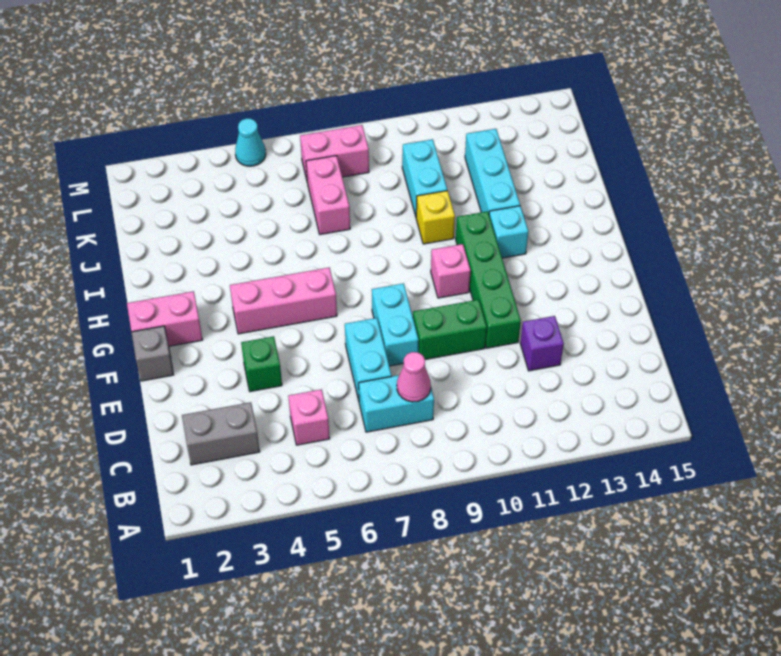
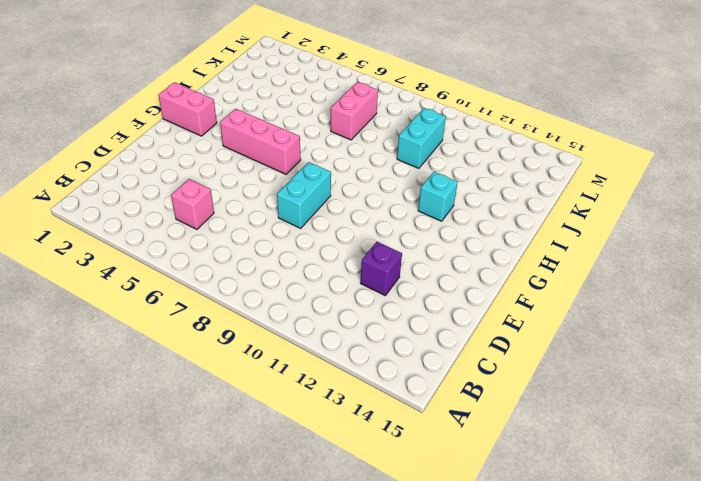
none -> grey 1x2 brick [182,402,260,465]
none -> cyan 1x2 brick [359,375,434,432]
none -> cyan 1x2 brick [345,318,392,400]

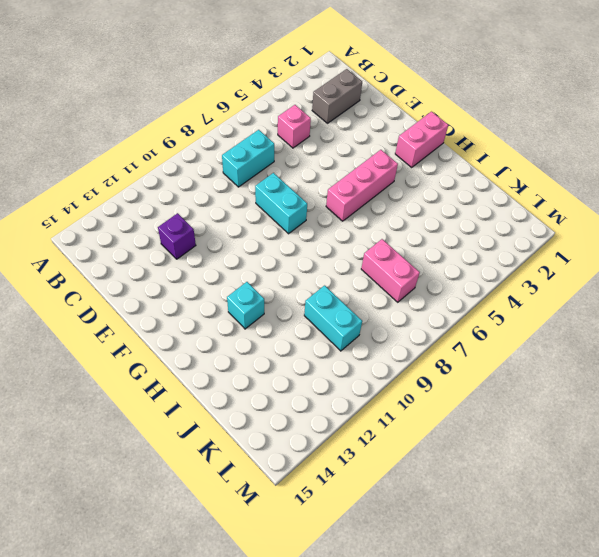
none -> cyan 1x2 brick [345,318,392,400]
none -> green 1x1 brick [241,336,282,392]
none -> green 1x2 brick [413,300,487,359]

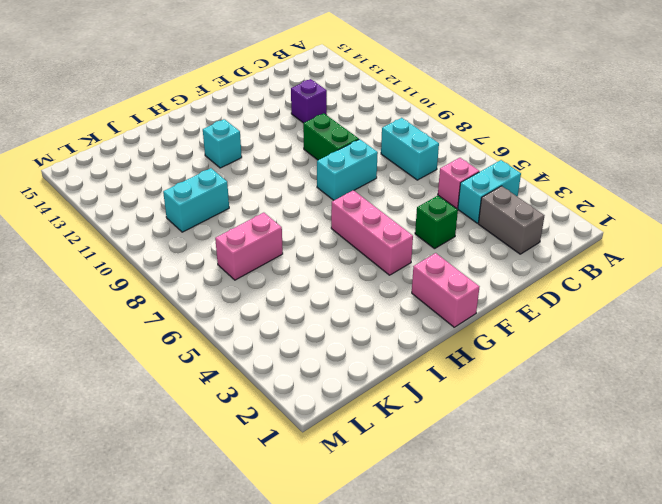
cyan 1x2 brick [458,160,521,223] -> cyan 1x2 brick moved to [345,318,392,400]
none -> green 1x4 brick [456,211,521,348]
none -> grey 1x1 brick [132,326,174,381]
none -> pink 1x1 brick [431,244,471,298]

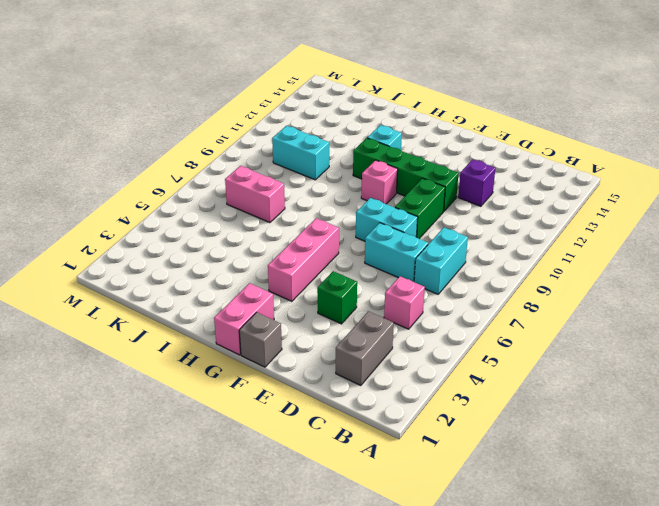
none -> yellow 1x1 brick [416,191,455,244]
none -> cyan 1x3 brick [465,129,520,213]
none -> pink 1x2 brick [300,125,369,180]

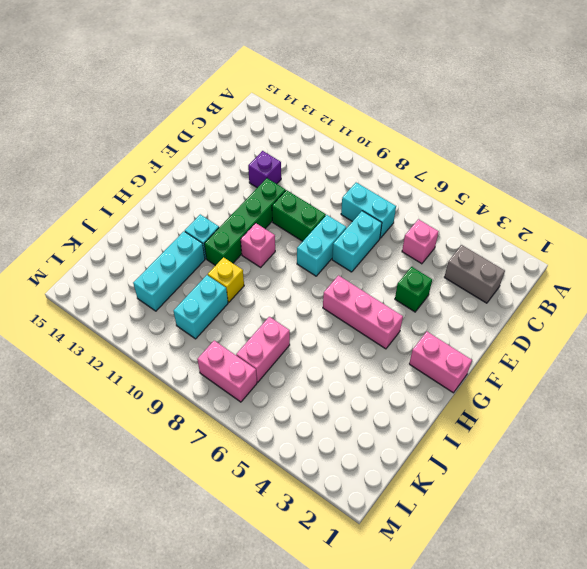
none -> grey 1x1 brick [132,326,174,381]
none -> cyan 1x1 cone [235,119,266,166]
none -> pink 1x1 cone [397,352,431,402]

